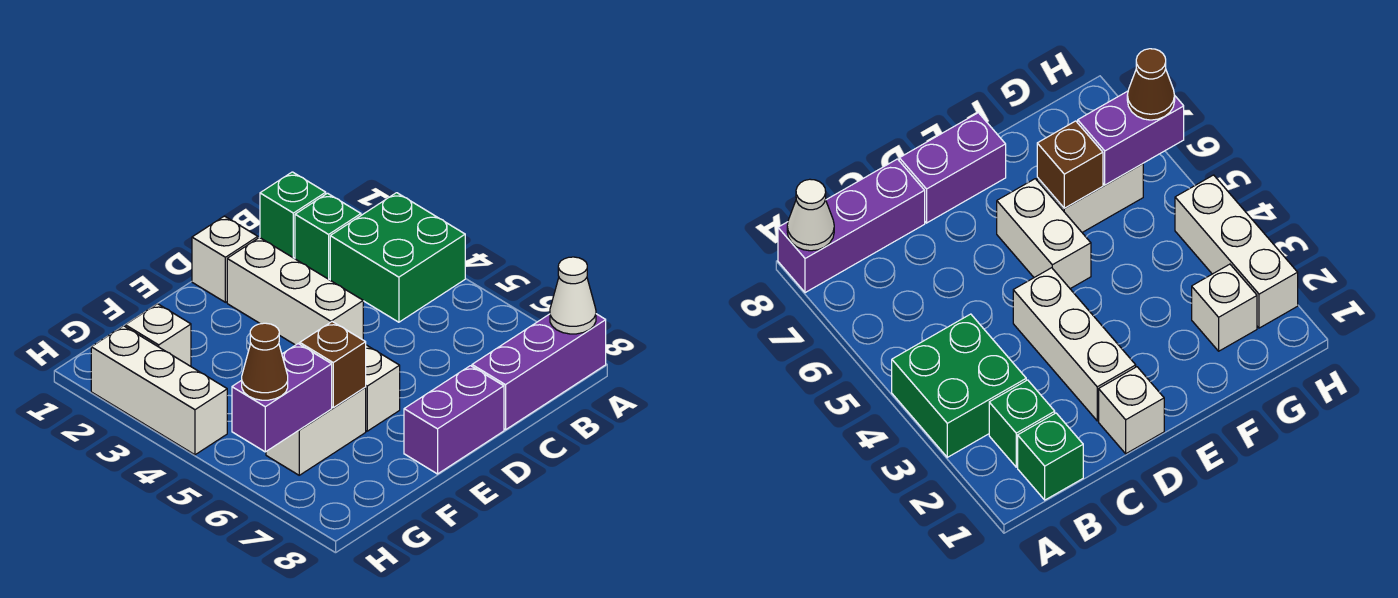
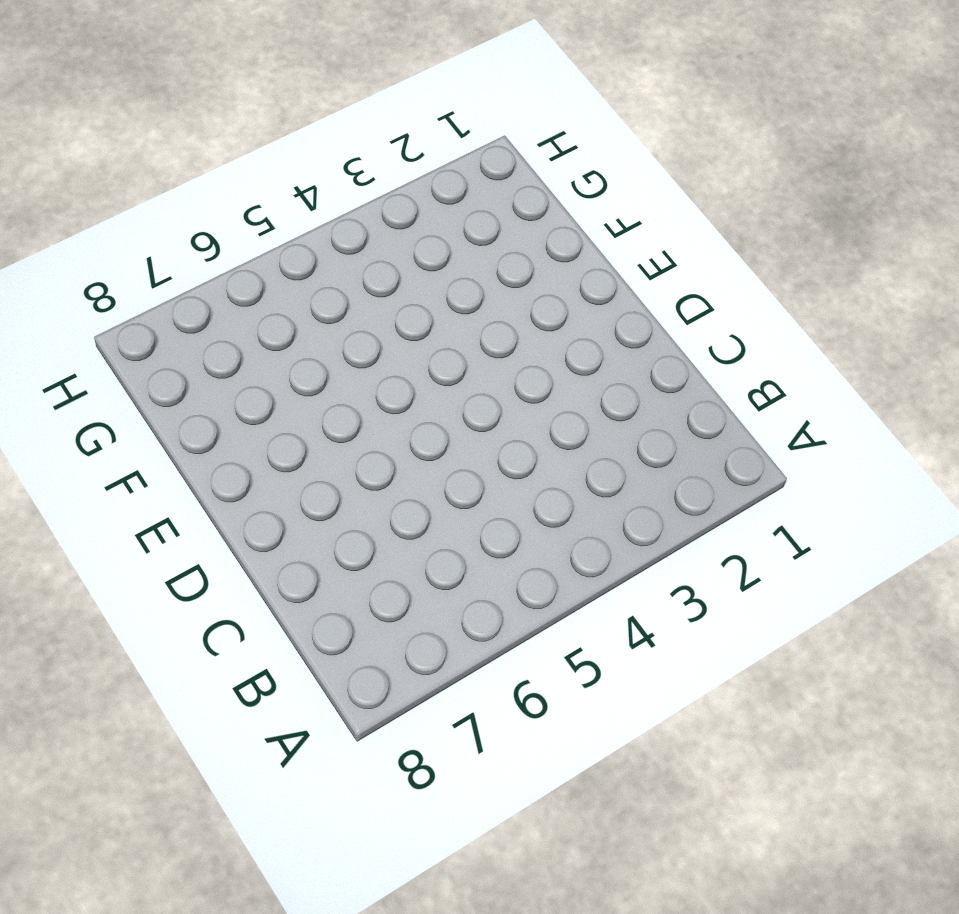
none -> green 2x2 brick [330,193,465,322]
none -> purple 1x3 brick [472,314,606,430]
none -> green 1x1 brick [260,172,326,258]

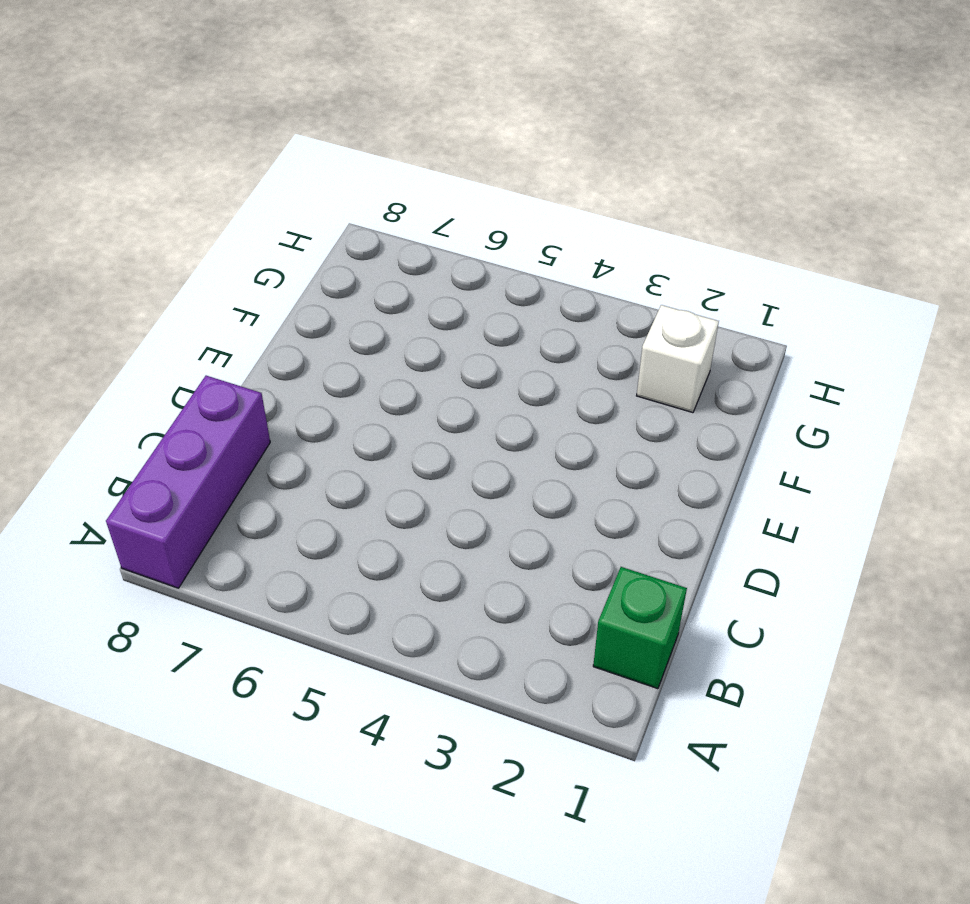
none -> green 2x2 brick [330,193,465,322]
none -> green 1x1 brick [295,193,361,279]
none -> white 1x1 brick [192,216,258,302]

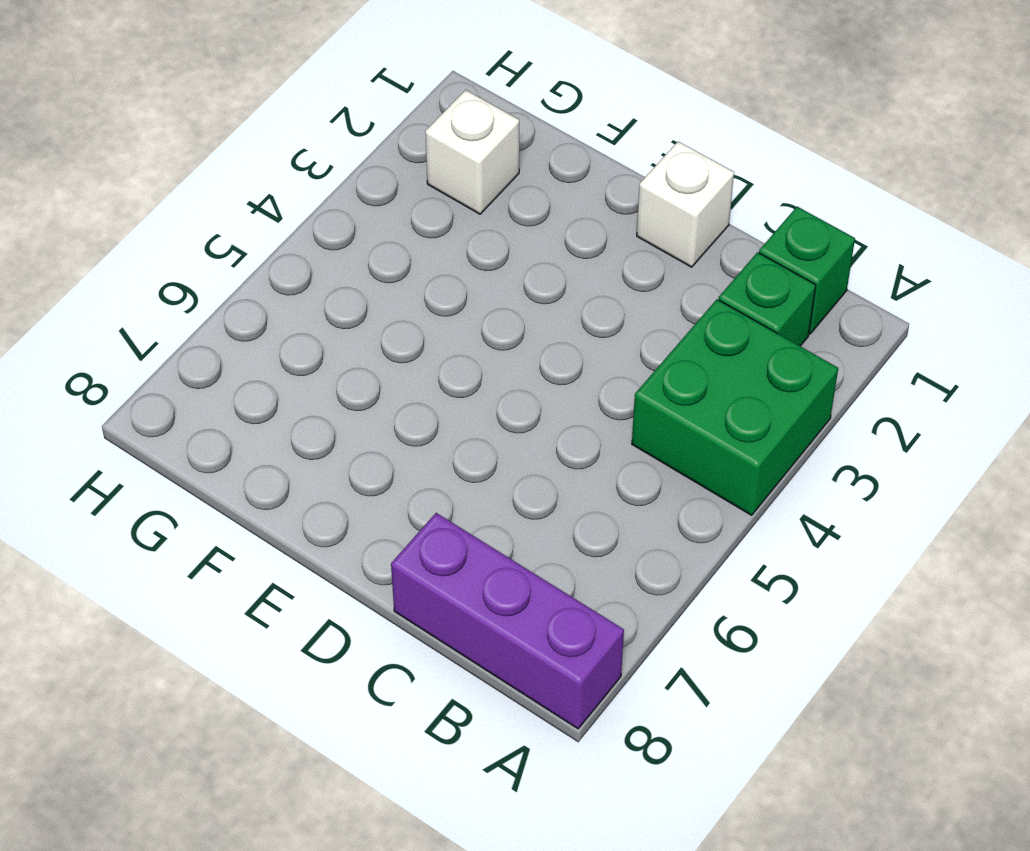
none -> white 1x3 brick [227,237,363,345]
none -> purple 1x2 brick [404,366,504,474]
none -> white 1x2 brick [365,345,400,431]

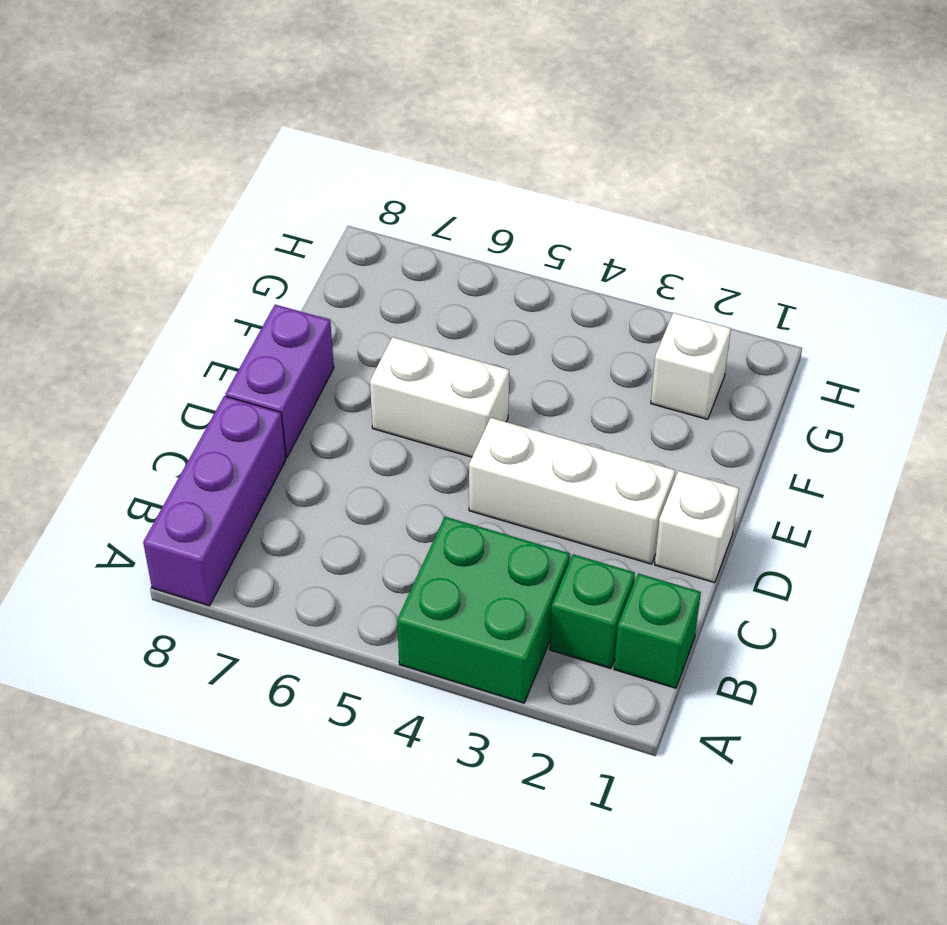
none -> white 1x2 brick [266,388,366,475]
none -> white 1x3 brick [91,326,227,455]
none -> white 1x1 cone [550,257,596,334]

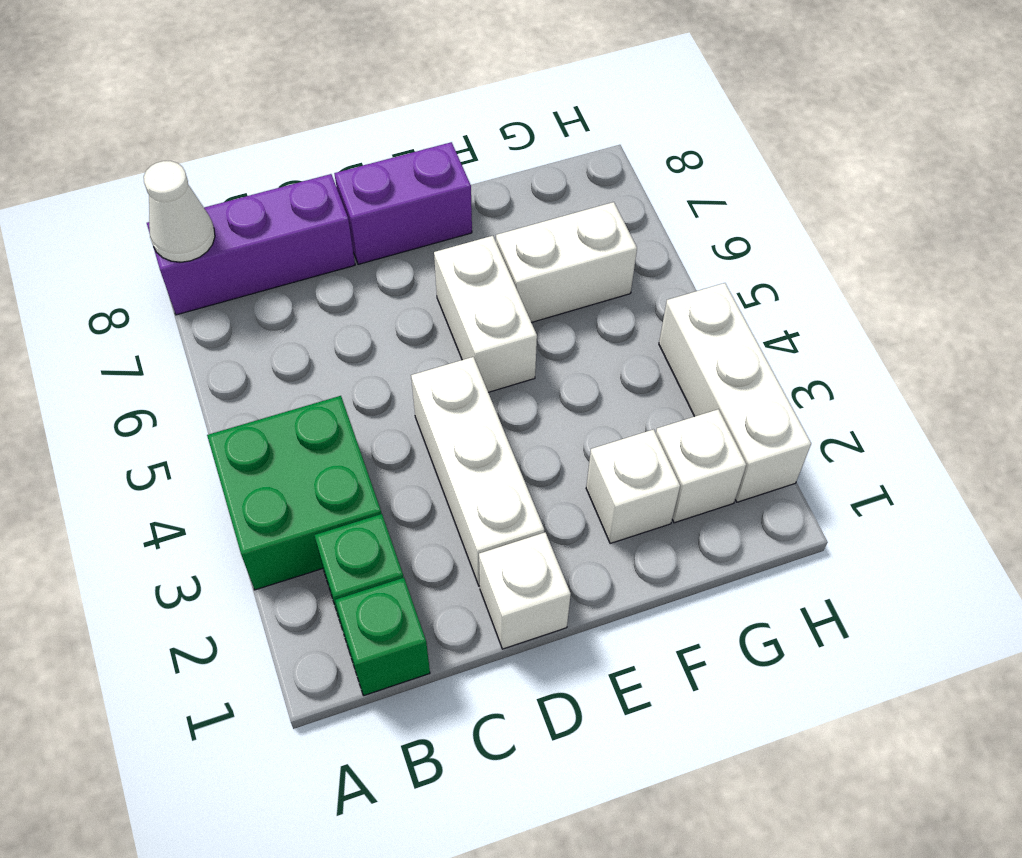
white 1x1 brick [586,429,680,544] -> none
none -> brown 1x1 brick [300,322,366,408]
none -> purple 1x2 brick [232,344,332,452]
none -> brown 1x1 cone [242,323,288,400]

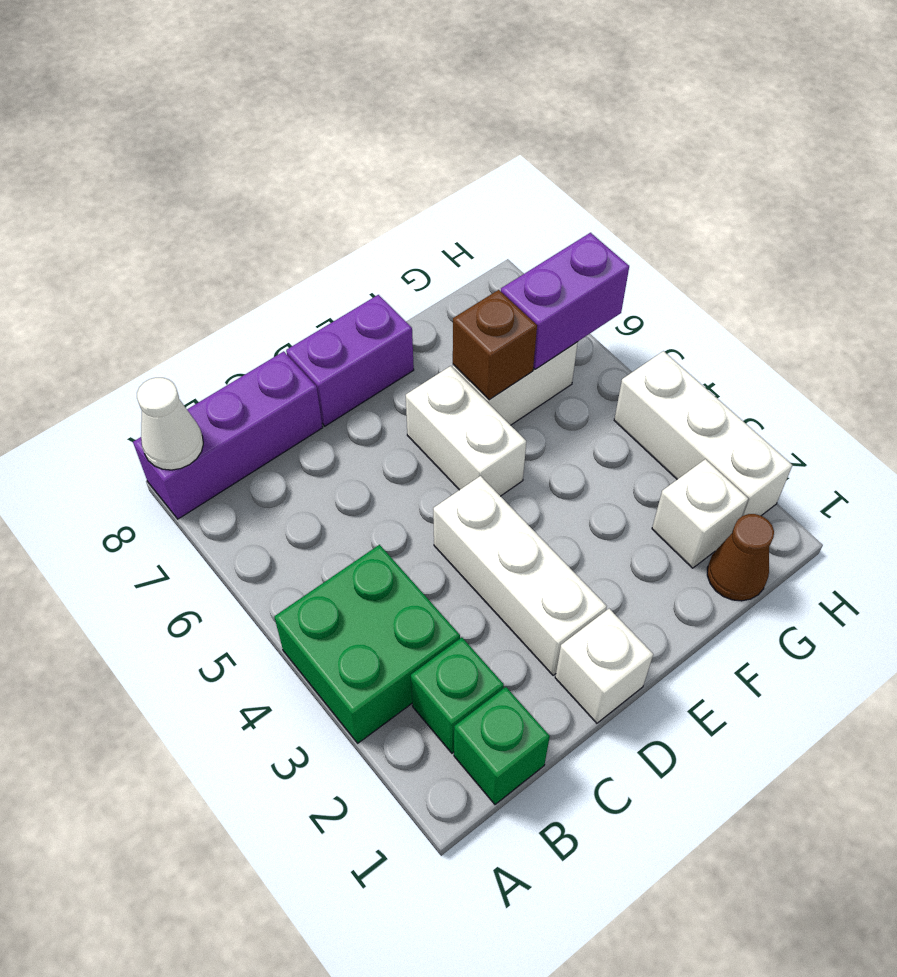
brown 1x1 cone [707,514,774,601] -> brown 1x1 cone moved to [242,323,288,400]

